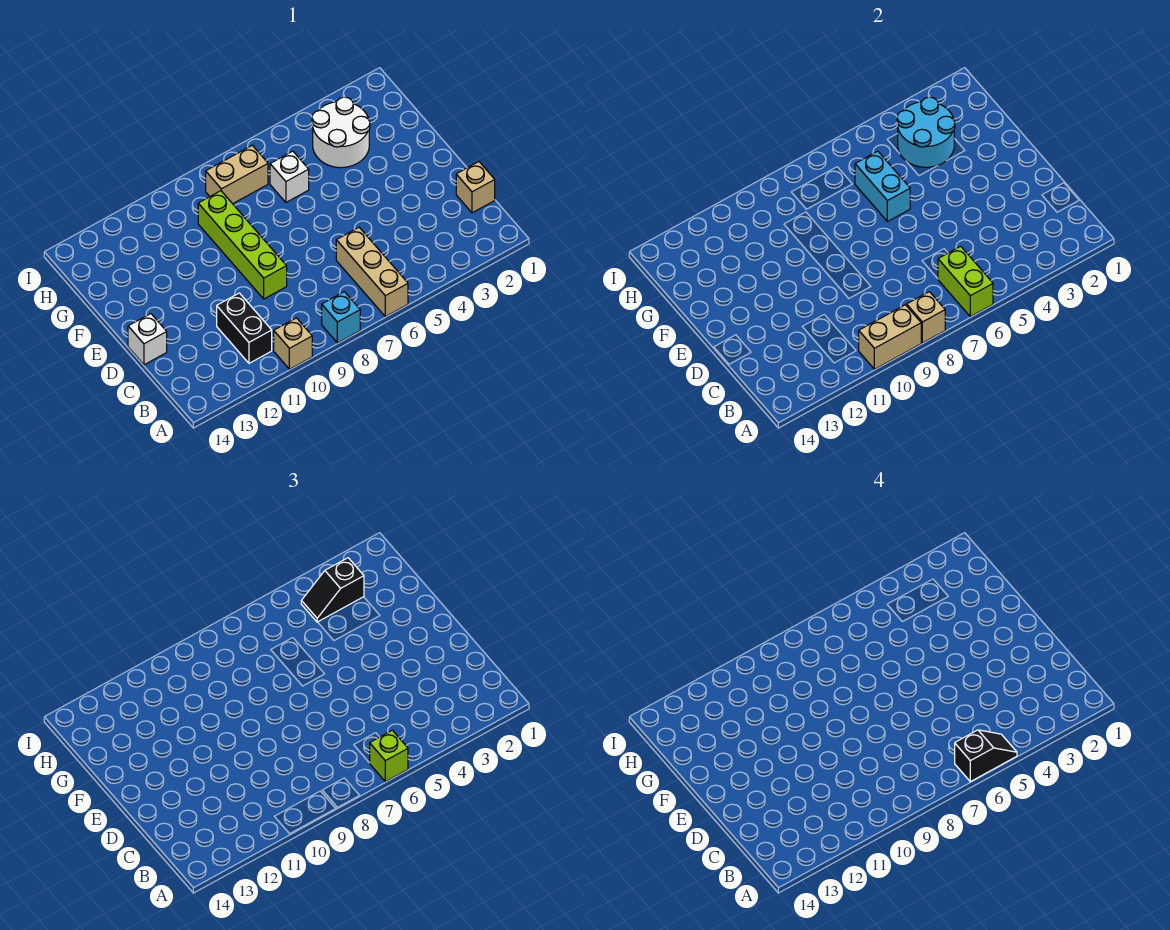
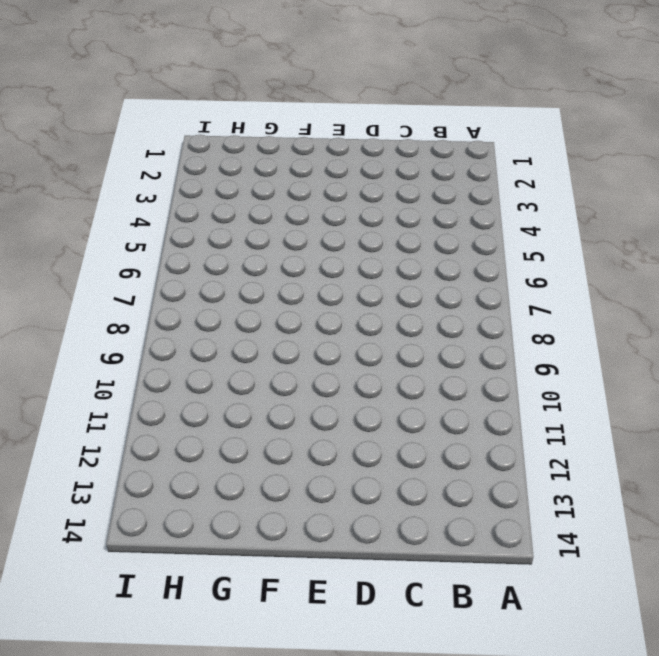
none -> tan 1x3 brick [336,227,408,317]
none -> cyan 1x1 brick [322,292,360,343]
none -> tan 1x1 brick [274,318,312,369]

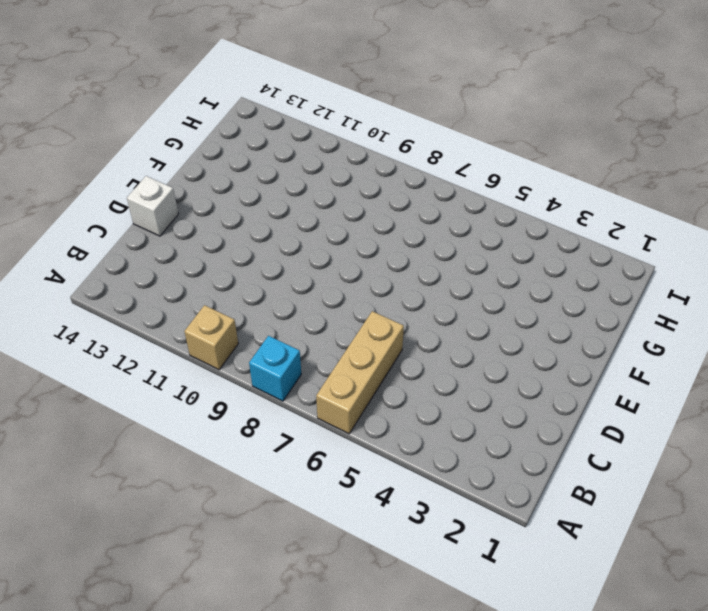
none -> black 1x2 brick [217,293,272,363]
none -> tan 1x1 brick [456,162,495,213]
none -> lime 1x4 brick [198,191,287,299]

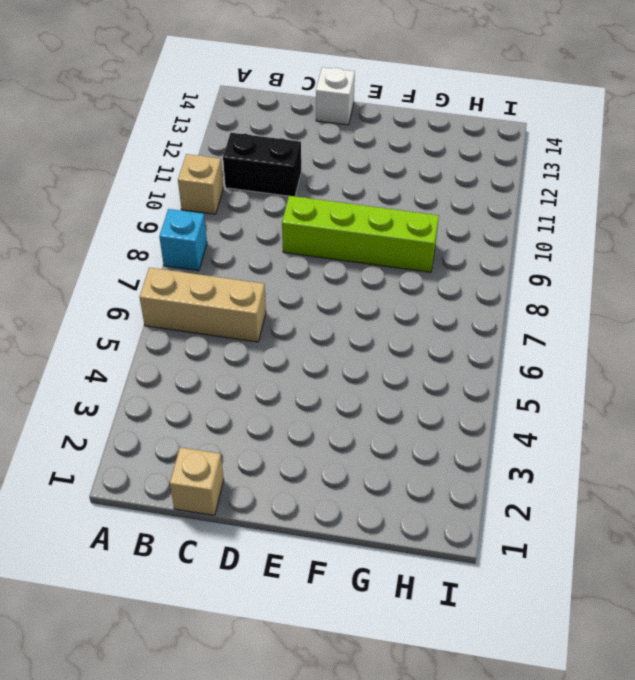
none -> white 2x2 round brick [312,97,370,168]
none -> white 1x1 brick [270,151,309,202]
none -> tan 1x2 brick [206,145,268,204]

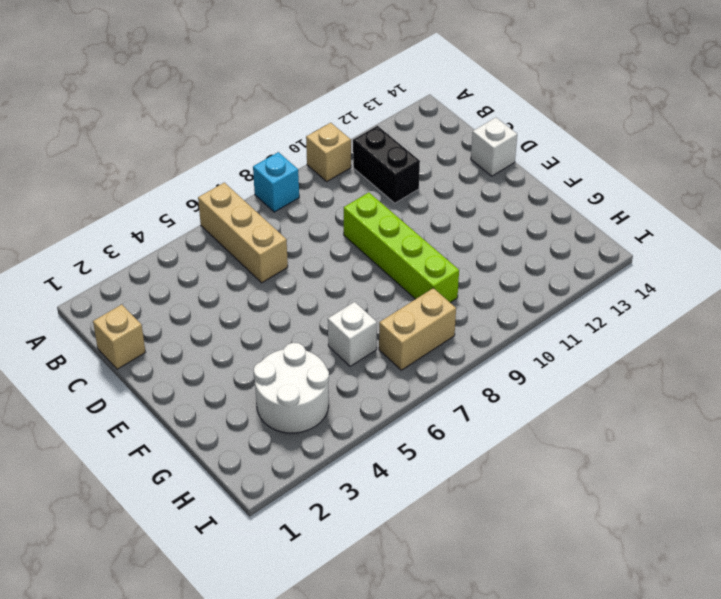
none -> lime 1x2 brick [938,246,993,317]
none -> tan 1x1 brick [907,292,945,343]
none -> tan 1x2 brick [859,305,921,369]

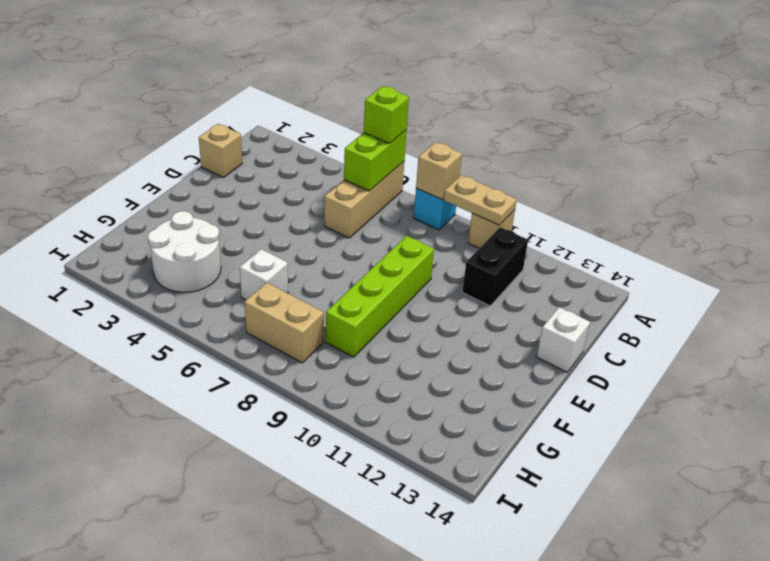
tan 1x2 plate [444,175,517,225] -> tan 1x2 brick [859,305,921,369]
none -> cyan 1x2 brick [855,151,910,222]
none -> cyan 2x2 round brick [897,97,955,167]
none -> black 1x2 slope [301,558,364,622]

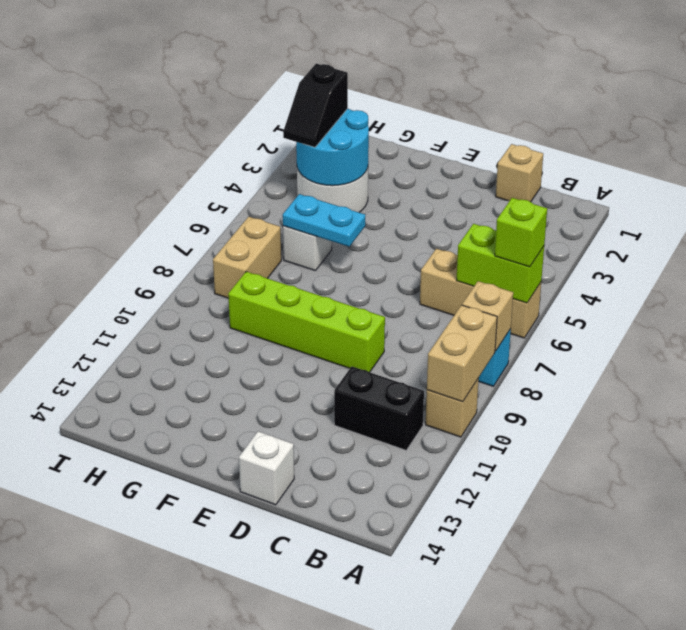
cyan 1x2 plate [283,194,365,247] -> cyan 1x2 brick [855,151,910,222]
none -> black 1x2 slope [955,730,1017,782]

